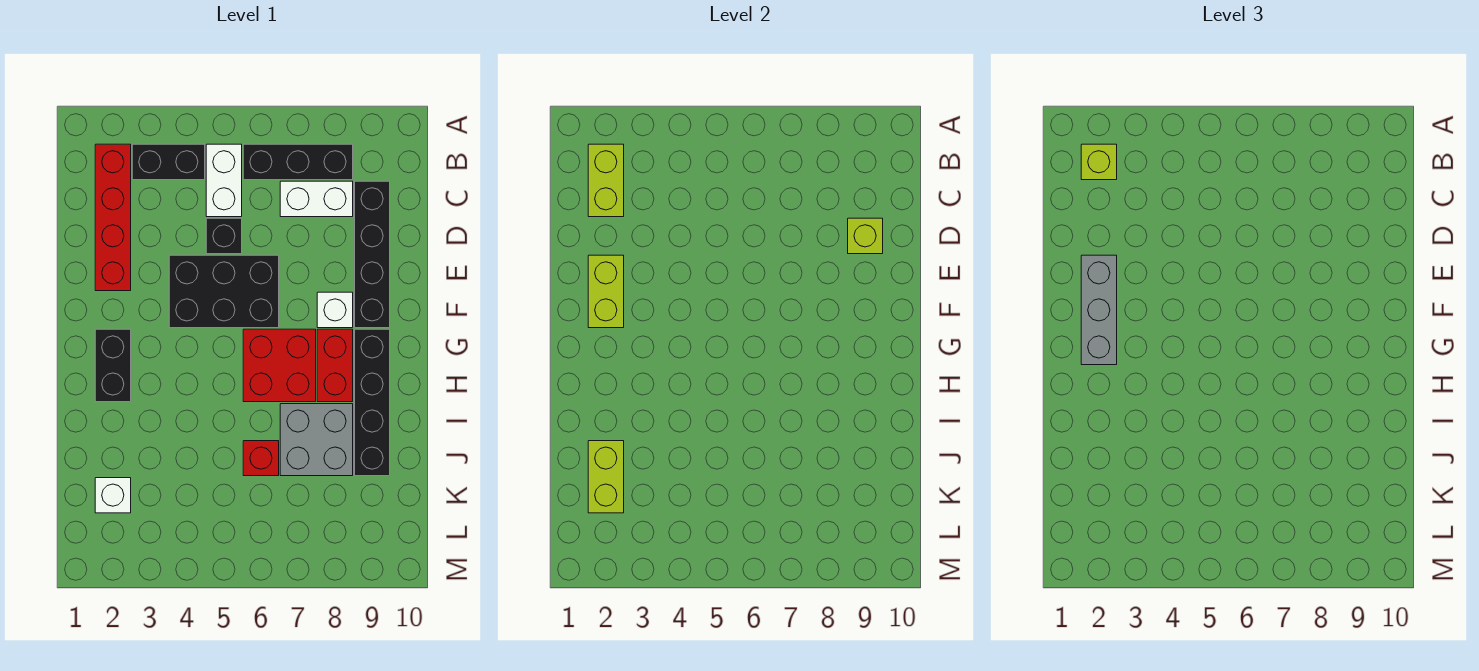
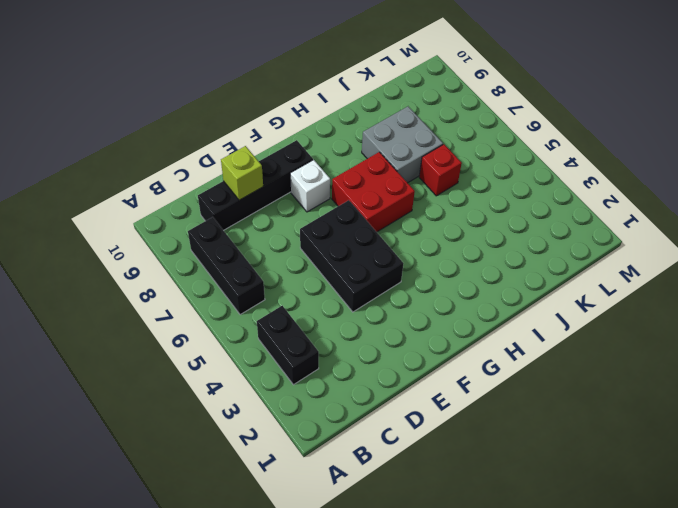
none -> red 1x4 brick [95,144,131,291]
none -> white 1x2 brick [206,144,242,217]
none -> white 1x2 brick [280,181,353,217]

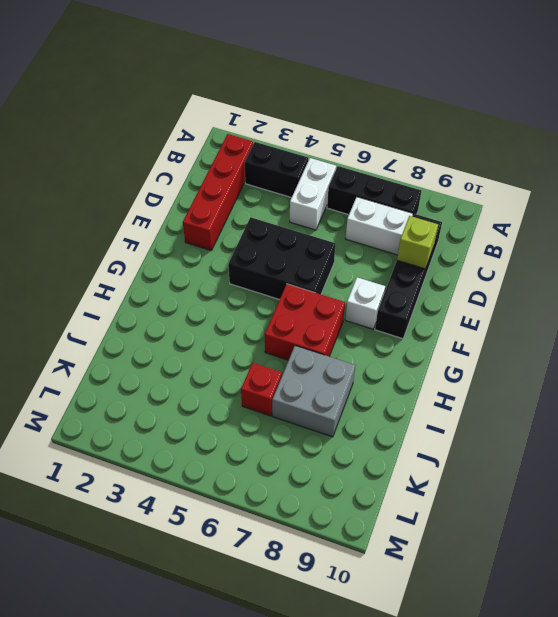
none -> black 1x1 brick [206,218,242,254]
none -> black 1x2 brick [95,329,131,402]
none -> red 1x2 brick [317,329,353,402]

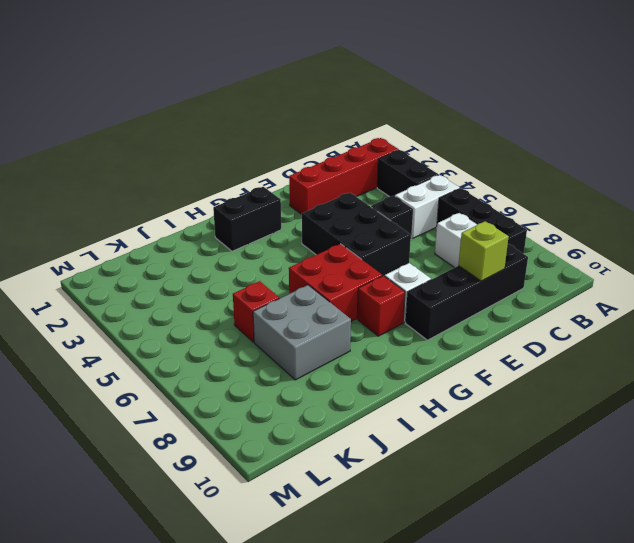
red 1x1 brick [357,276,405,336] -> red 1x2 brick [317,329,353,402]
none -> black 1x4 brick [355,329,390,476]
none -> white 1x1 brick [95,478,131,513]
none -> lime 1x2 brick [588,144,624,217]

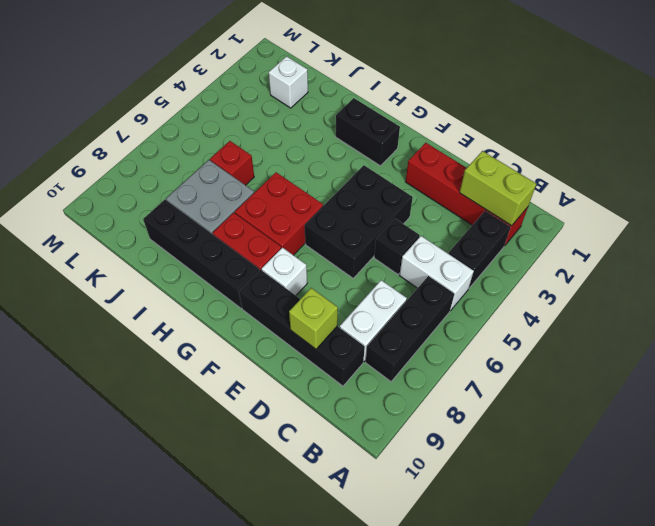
none -> lime 1x2 brick [588,255,624,328]
none -> lime 1x2 brick [588,441,624,513]
none -> lime 1x1 brick [1081,144,1117,180]

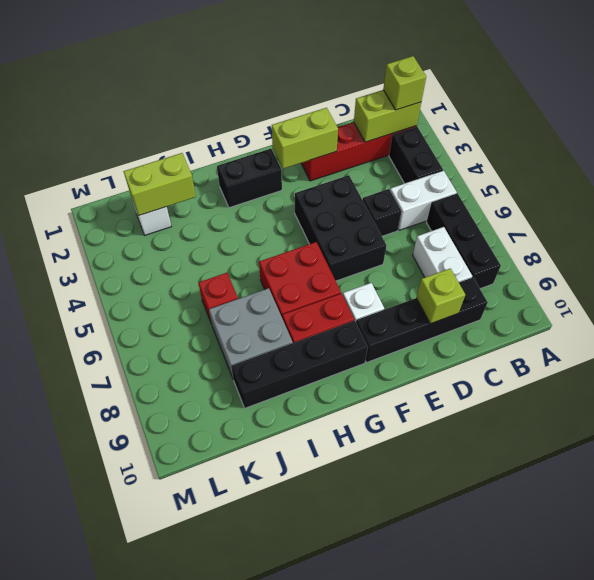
none -> grey 1x3 brick [1081,255,1117,365]

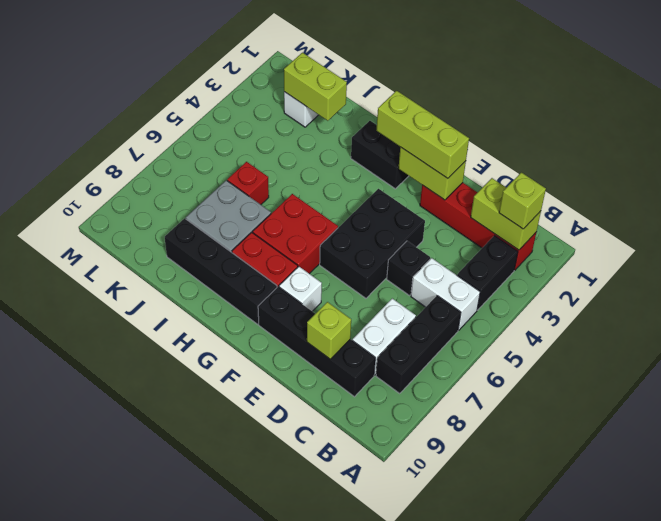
lime 1x3 brick [376,91,469,178] -> grey 1x3 brick [1081,255,1117,365]

